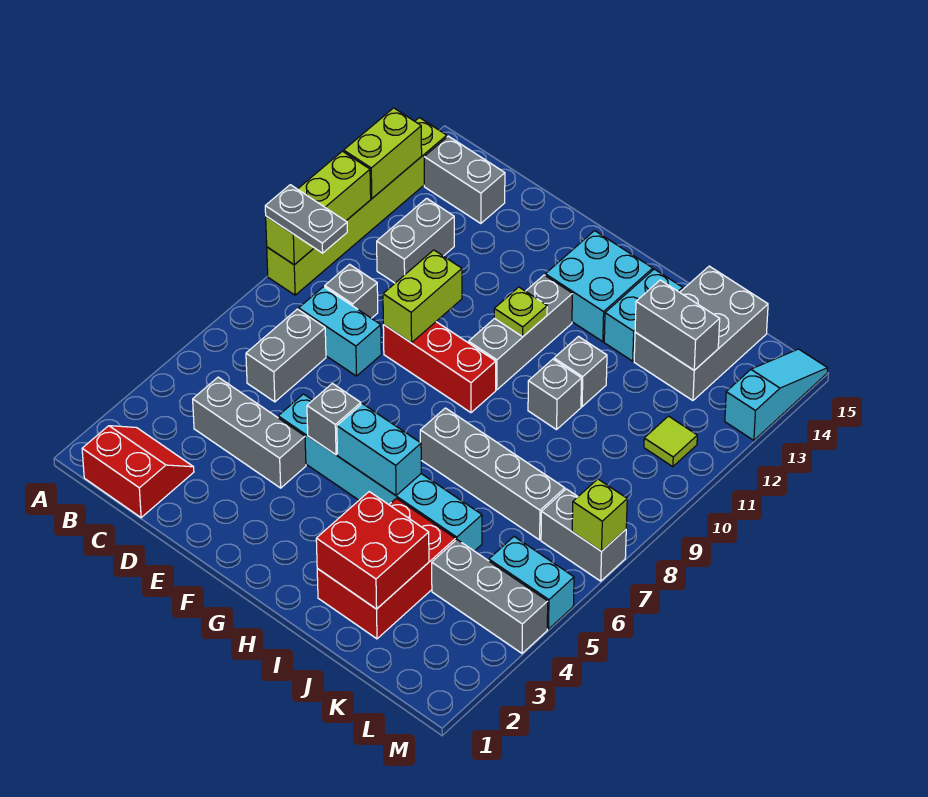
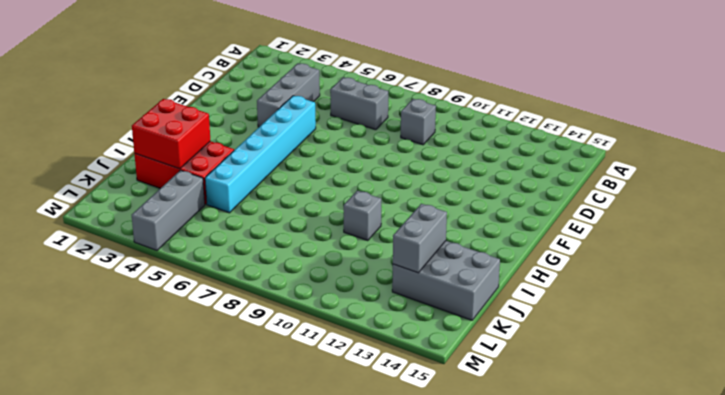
none -> lime 1x6 brick [267,118,447,295]
none -> red 2x2 slope [82,426,194,518]
none -> grey 1x2 brick [424,136,505,223]
none -> cyan 1x2 brick [299,287,381,376]

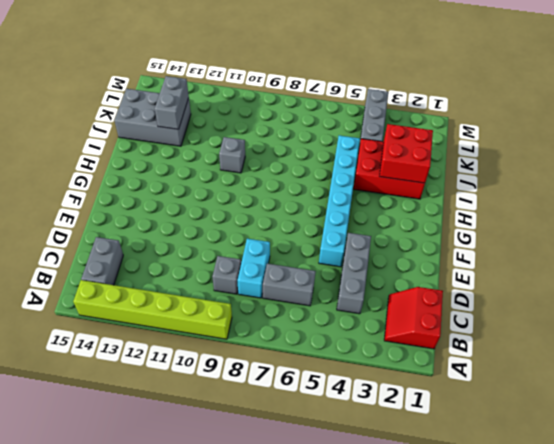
none -> grey 1x2 brick [377,198,454,283]
none -> red 1x3 brick [383,322,496,413]
none -> grey 1x3 brick [469,275,572,390]
none -> cyan 2x2 brick [545,231,653,342]

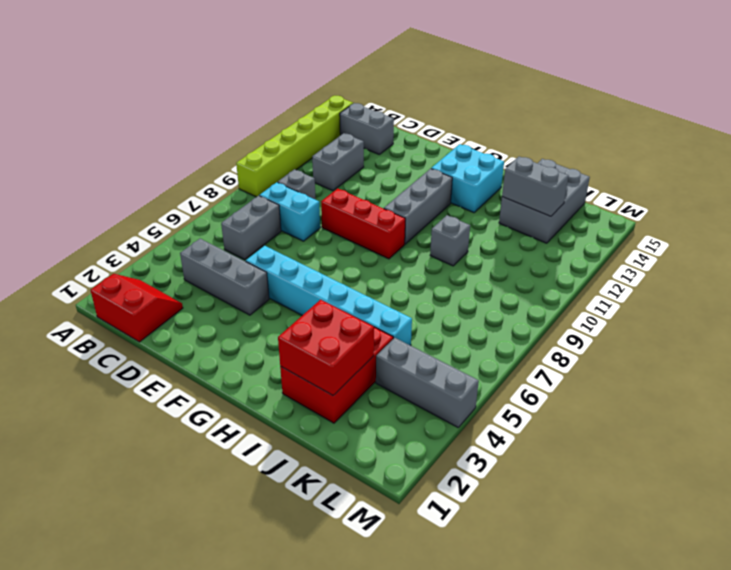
none -> grey 1x4 brick [420,408,565,540]
none -> grey 1x1 brick [554,337,607,407]
none -> cyan 1x2 brick [604,269,683,361]
none -> cyan 1x2 brick [489,537,574,629]

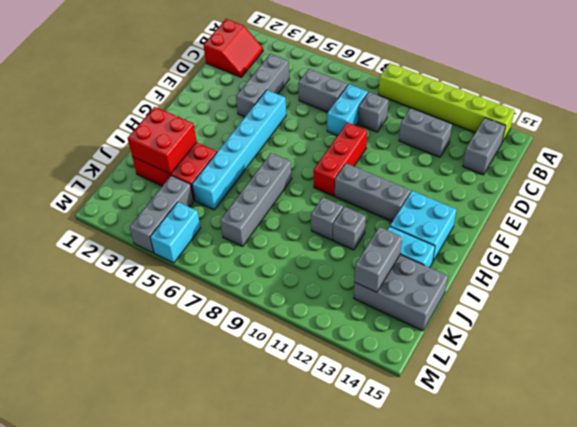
none -> grey 1x2 brick [541,489,626,581]
none -> lime 1x1 tile [644,416,697,467]
none -> cyan 1x3 slope [725,349,828,440]
none -> lime 1x3 brick [266,151,371,265]

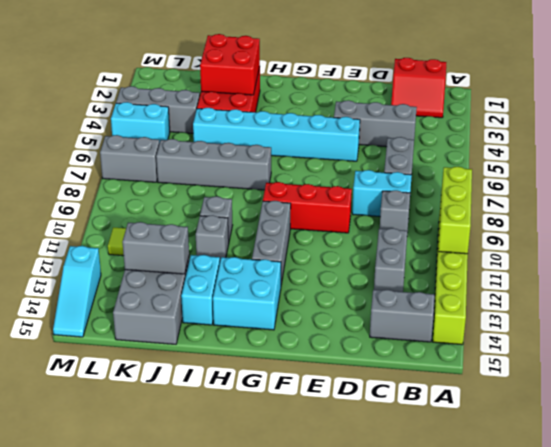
none -> lime 1x2 brick [344,108,422,198]
none -> lime 1x2 brick [383,250,462,343]
none -> grey 1x1 brick [307,383,361,455]
none -> cyan 1x2 brick [337,404,421,495]

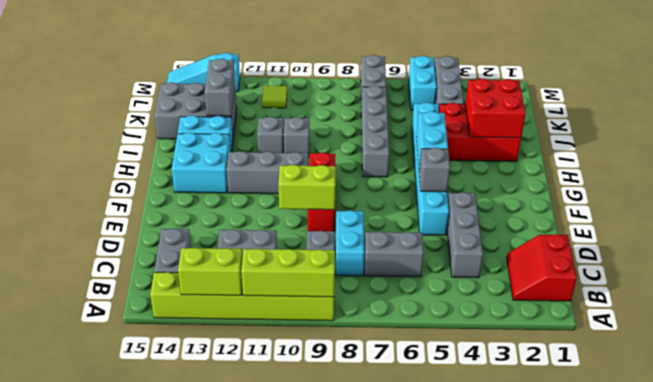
none -> lime 1x1 plate [494,287,547,337]
none -> lime 1x1 brick [572,479,627,551]
none -> grey 1x2 plate [265,185,347,253]

